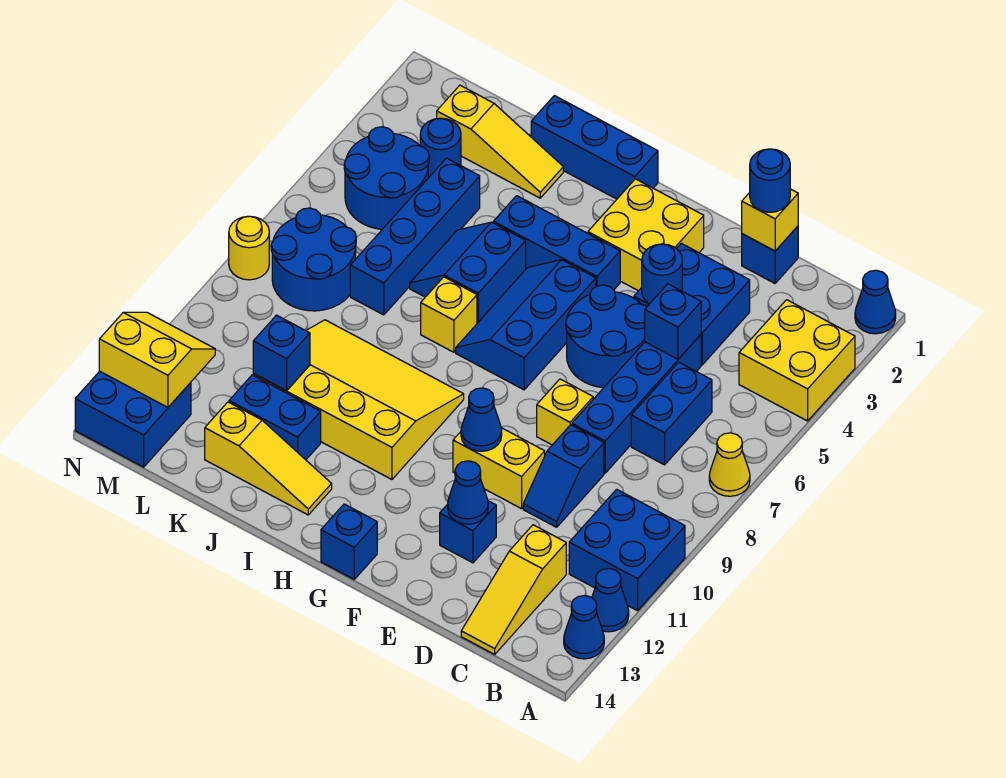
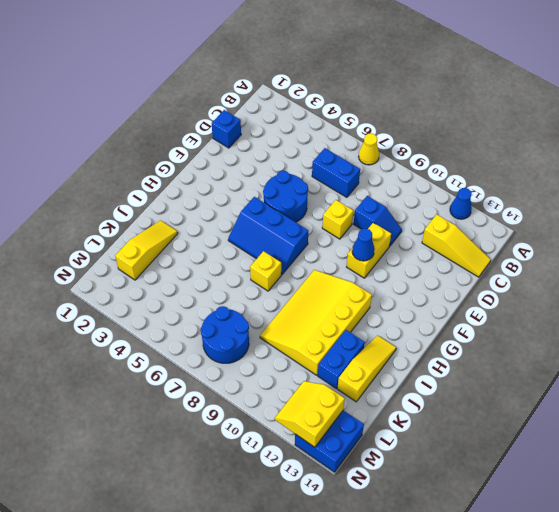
none -> blue 1x1 cone [855,270,896,334]
none -> yellow 2x2 brick [739,300,855,421]
none -> blue 2x2 brick [569,489,685,611]
none -> blue 1x1 cone [564,596,604,659]

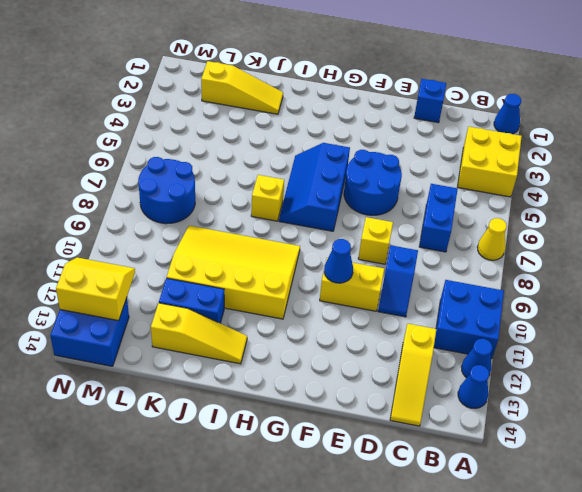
none -> blue 2x2 brick [634,243,750,365]
none -> blue 1x4 brick [572,335,701,473]
none -> blue 1x1 brick [440,501,496,563]
none -> yellow 2x2 brick [588,179,704,291]

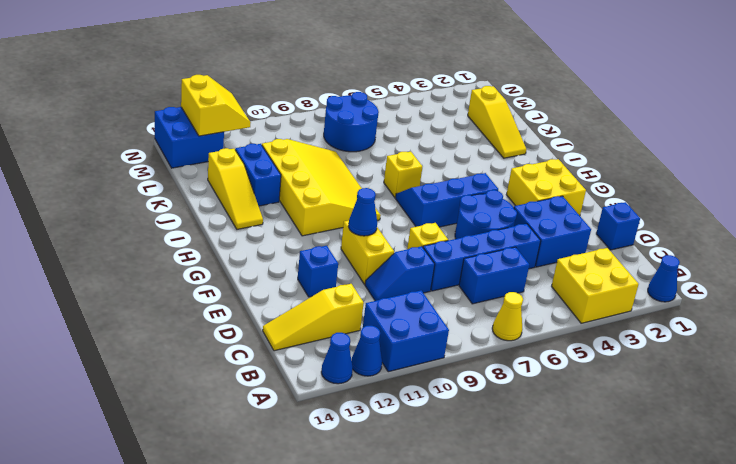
none -> blue 1x3 brick [493,196,620,290]
none -> blue 1x1 brick [321,504,377,579]
none -> blue 1x3 brick [531,96,658,199]
none -> blue 2x2 slope [410,222,526,323]

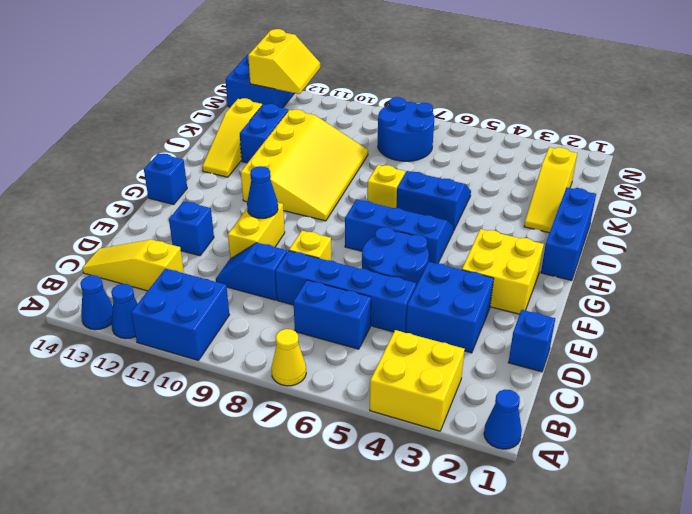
none -> blue 1x3 brick [493,196,620,290]
none -> blue 1x4 brick [350,158,480,315]
none -> blue 1x1 round brick [420,118,461,178]
none -> blue 2x2 round brick [344,127,429,229]

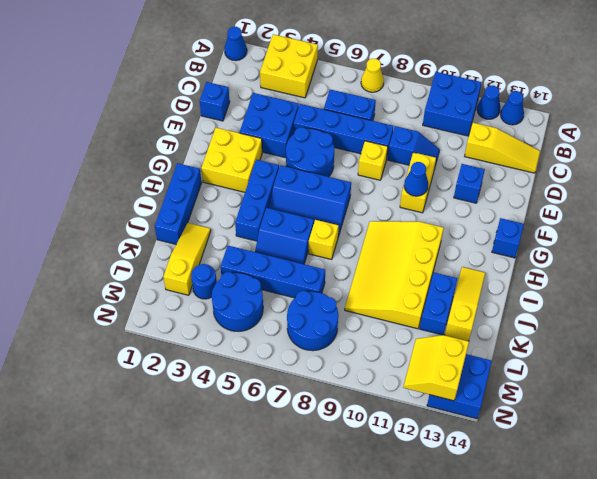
none -> yellow 1x1 round brick [229,216,269,280]
none -> yellow 1x1 brick [742,189,798,251]
none -> blue 1x1 brick [645,284,701,359]
none -> blue 1x1 round brick [642,244,682,304]

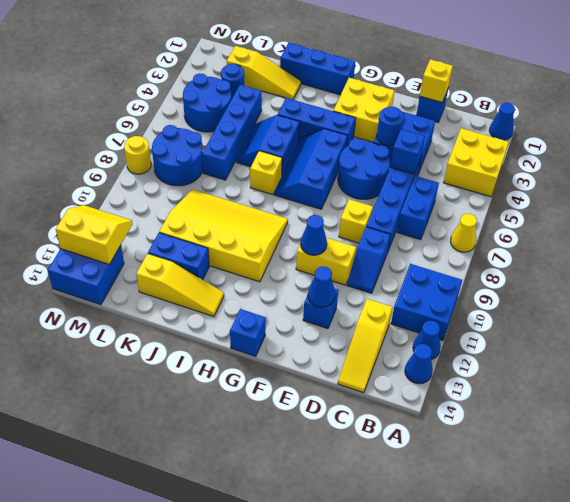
none -> blue 1x1 brick [253,315,310,391]
none -> blue 1x1 round brick [750,149,790,212]

